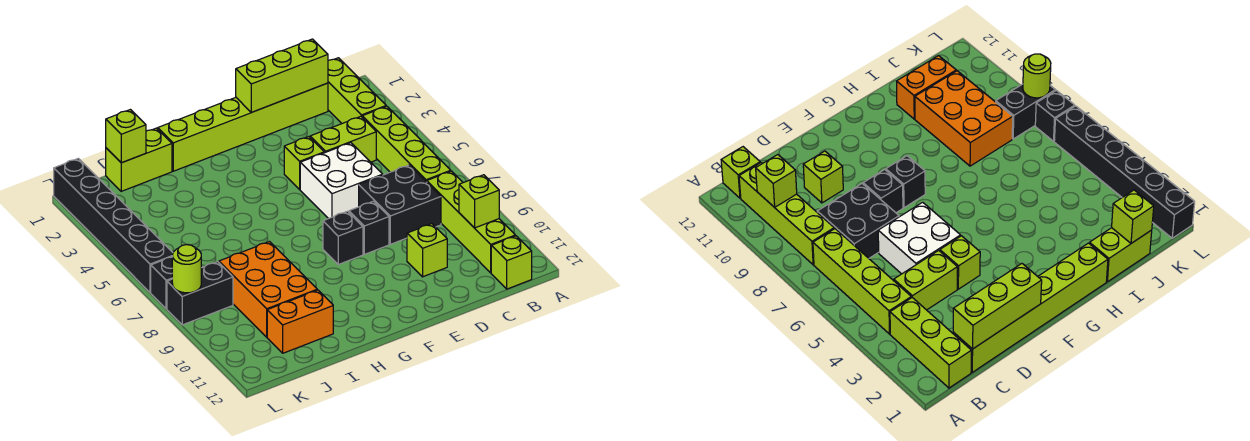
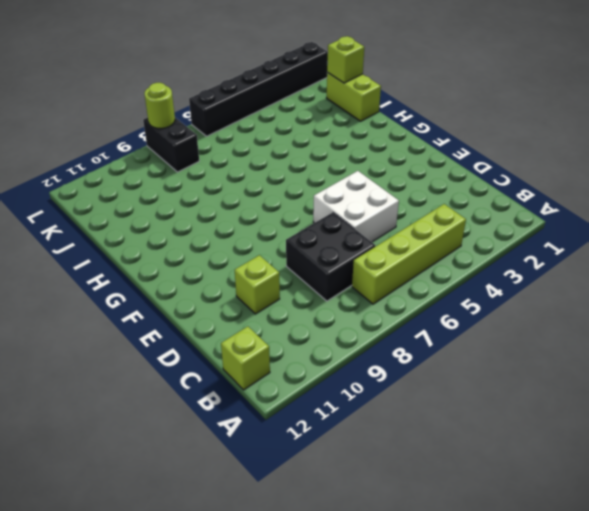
none -> lime 1x3 brick [328,58,386,123]
none -> lime 1x4 brick [427,171,515,273]
none -> lime 1x6 brick [158,83,328,171]

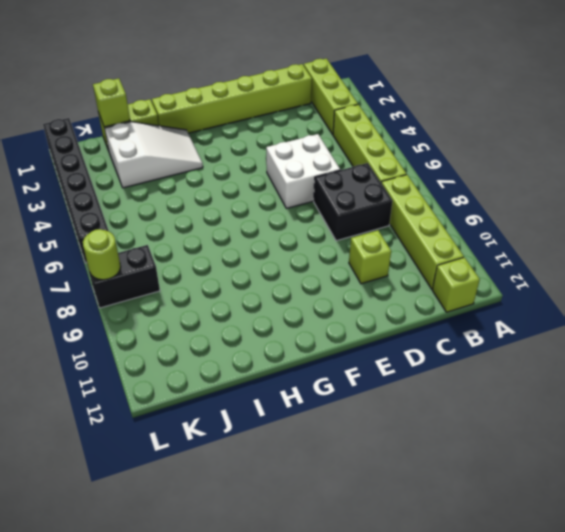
white 2x3 slope [105,122,203,188] -> none
none -> lime 1x2 brick [310,116,376,162]
none -> lime 1x1 brick [284,137,324,189]
none -> black 1x1 brick [349,201,389,254]

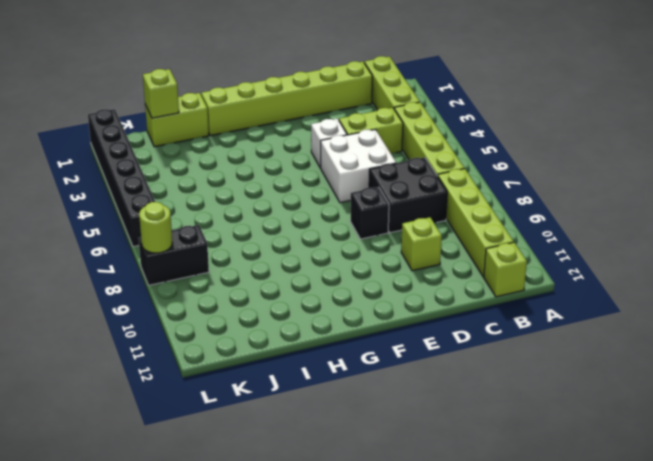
white 1x1 brick [311,119,347,168] -> lime 1x1 brick [284,137,324,189]
none -> black 1x1 brick [323,211,363,264]
none -> orange 2x3 brick [219,242,317,337]
none -> orange 1x2 brick [267,290,333,353]

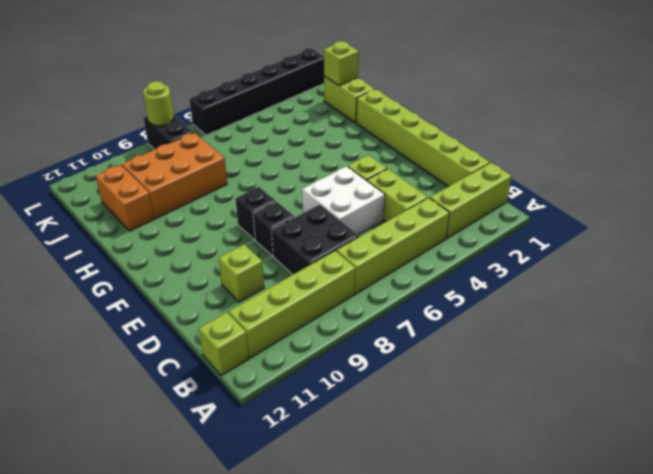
none -> black 1x1 brick [151,257,172,309]
none -> lime 1x1 brick [459,175,499,228]
none -> lime 1x3 brick [236,39,328,112]

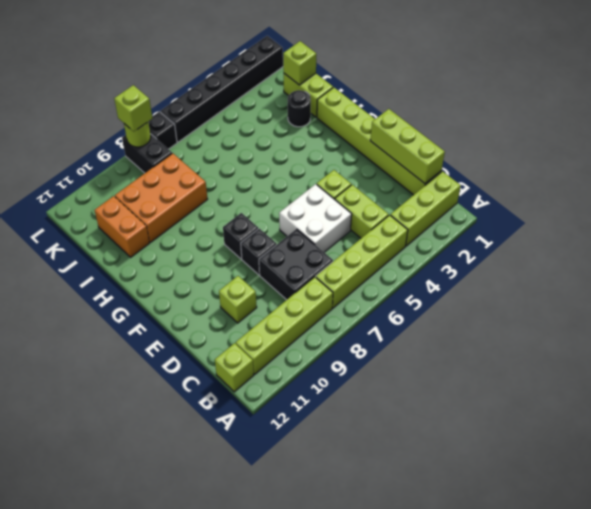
black 1x1 round brick [288,90,311,127] -> none
lime 1x1 brick [114,85,152,131] -> lime 1x1 brick moved to [459,175,499,228]

